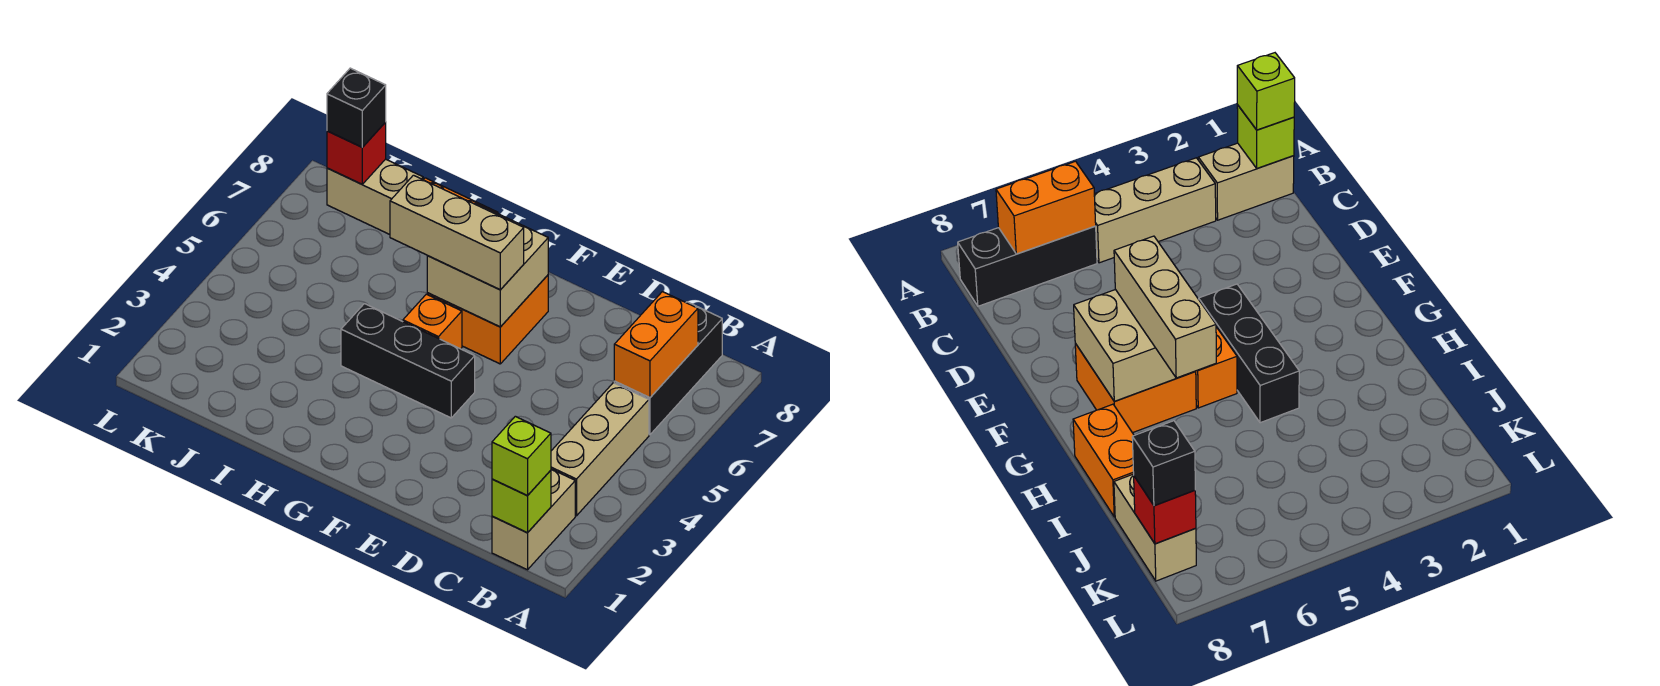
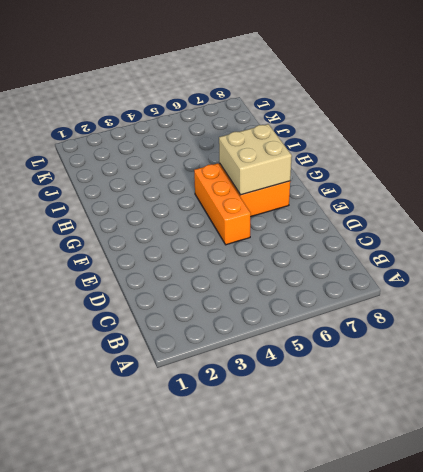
orange 1x3 brick [194,163,251,245] -> orange 1x1 brick [403,294,462,349]
none -> tan 1x2 brick [492,469,575,570]
none -> tan 1x3 brick [551,383,649,516]
none -> black 1x3 brick [614,302,722,435]

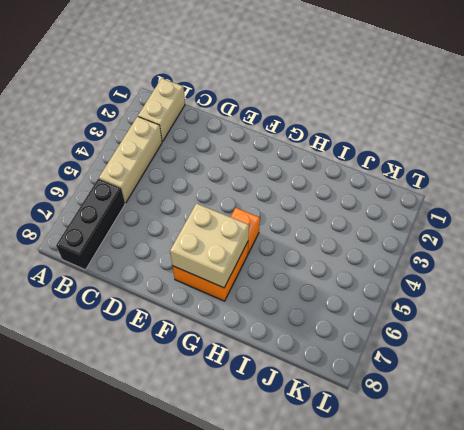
none -> black 1x3 brick [341,304,475,418]
none -> orange 1x2 brick [1073,404,1134,517]
none -> tan 1x2 brick [327,159,423,234]

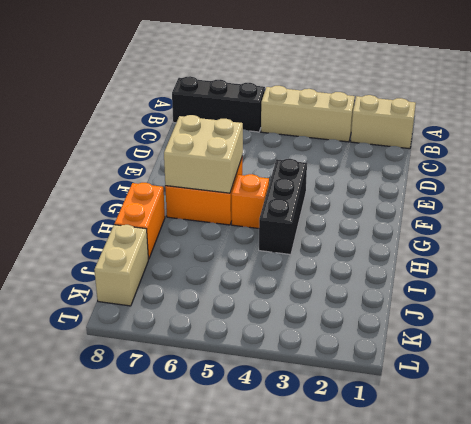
none -> lime 1x1 brick [492,470,551,533]
none -> orange 1x2 brick [614,292,698,398]
none -> red 1x1 brick [327,122,386,184]

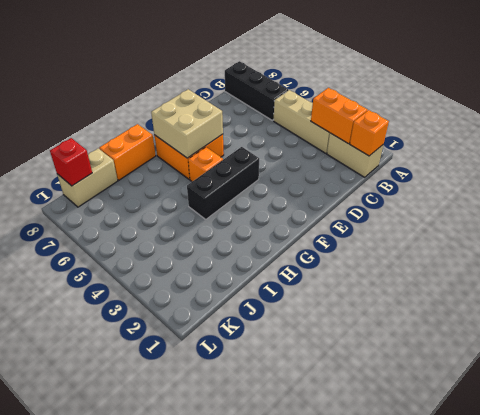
orange 1x1 brick [350,110,389,156] -> lime 1x1 brick [492,470,551,533]
orange 1x2 brick [311,88,367,144] -> orange 1x2 brick moved to [614,292,698,398]
none -> lime 1x1 brick [492,416,551,495]
none -> tan 1x3 brick [390,175,524,290]
none -> black 1x1 brick [327,68,386,147]

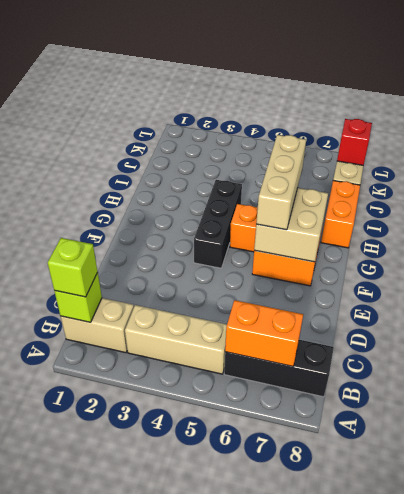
none -> black 1x1 brick [327,68,386,147]

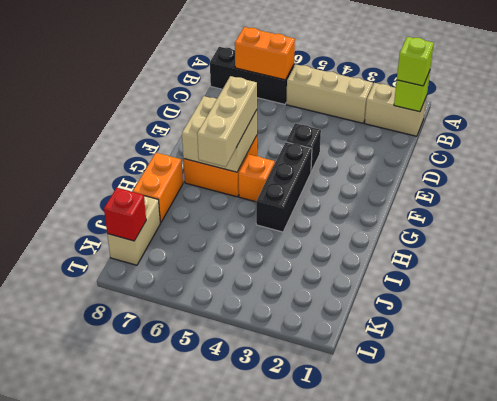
black 1x1 brick [286,123,321,171] -> black 1x1 brick moved to [327,68,386,147]

